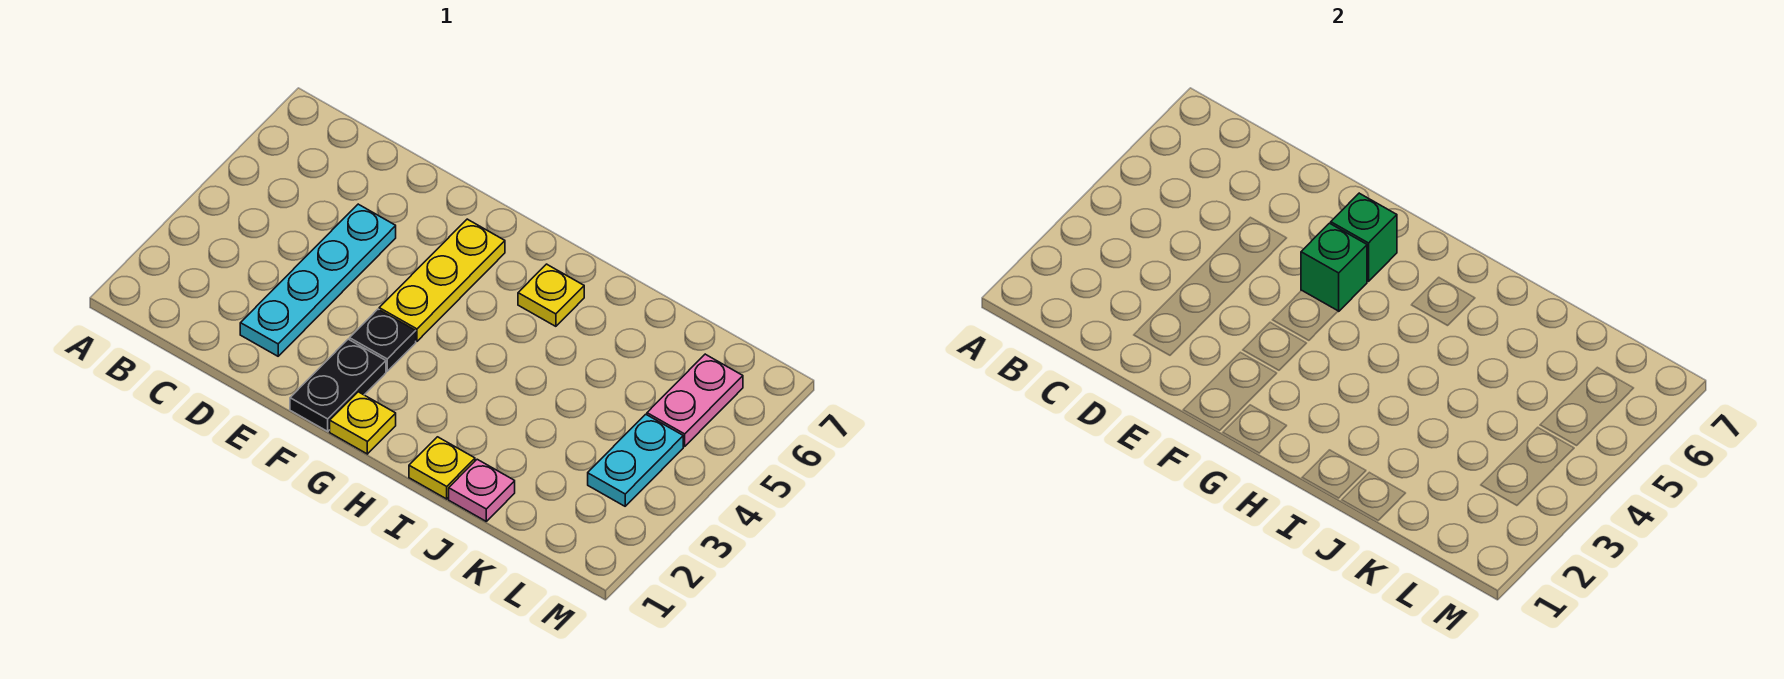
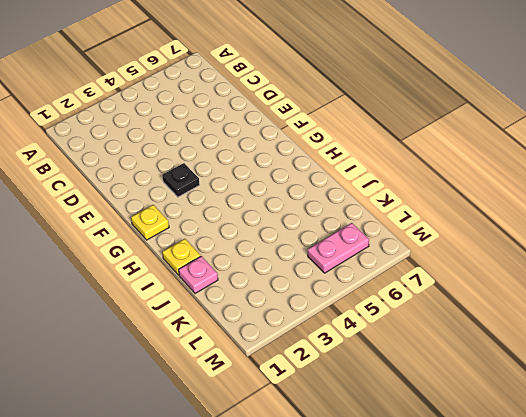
none -> cyan 1x4 plate [240,204,396,356]
none -> black 1x2 plate [290,339,386,431]
none -> yellow 1x3 plate [379,219,505,341]

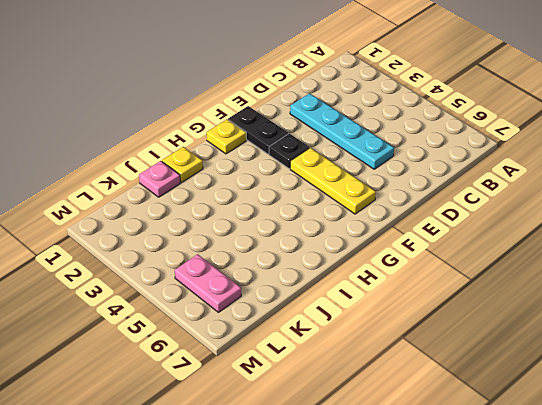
none -> yellow 1x1 plate [518,264,584,326]
none -> cyan 1x2 plate [588,414,683,506]
none -> green 1x1 brick [1301,223,1367,311]

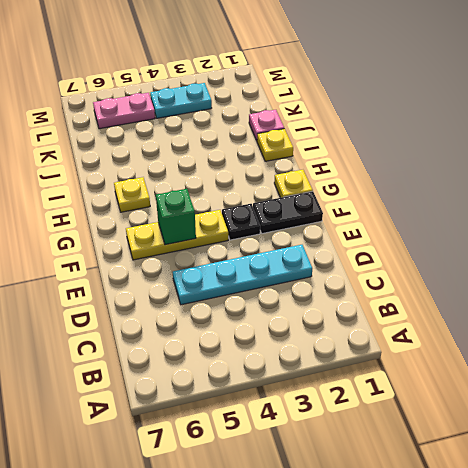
none -> green 1x1 brick [1331,193,1397,281]

